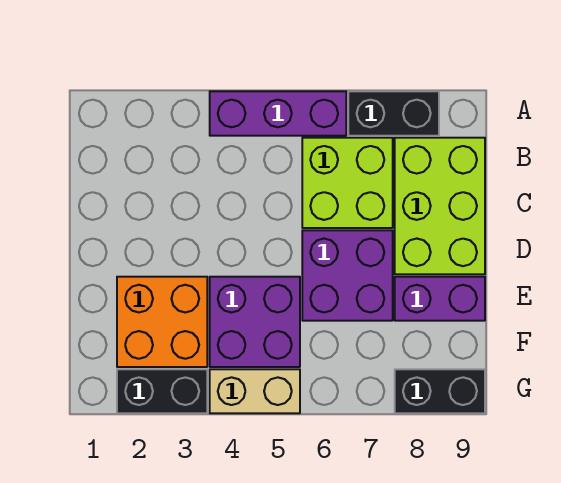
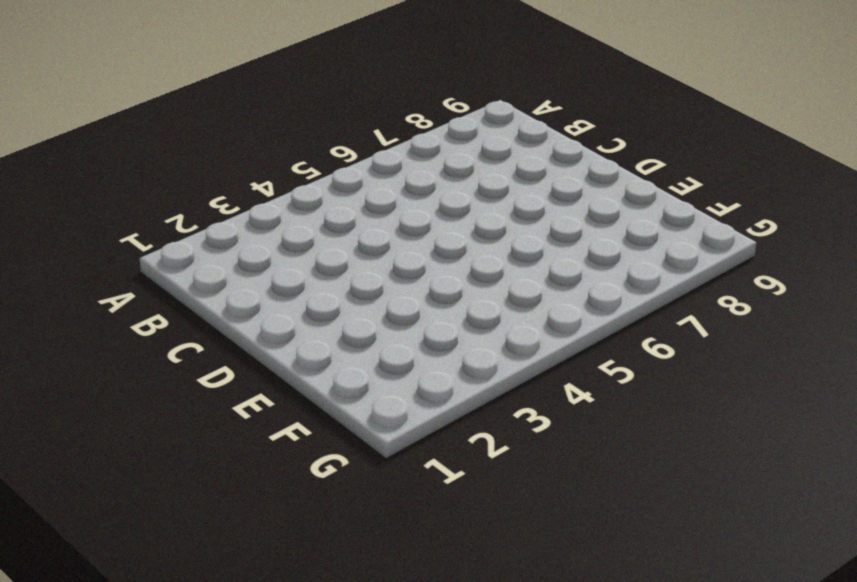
none -> purple 1x3 brick [210,91,346,136]
none -> black 1x2 brick [348,91,439,136]

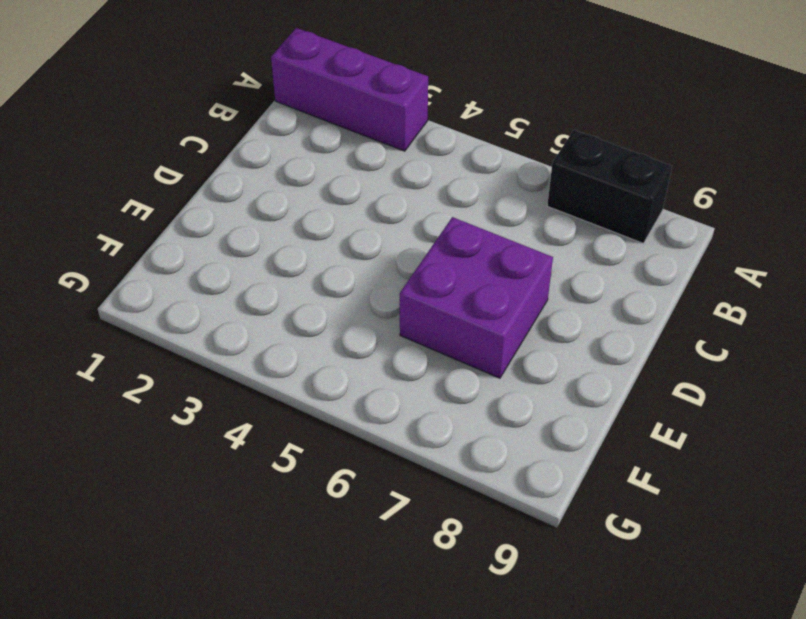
purple 1x3 brick [271,28,428,151] -> purple 1x3 brick moved to [210,91,346,136]
none -> lime 2x2 brick [302,138,393,228]
none -> lime 2x3 brick [395,138,485,274]

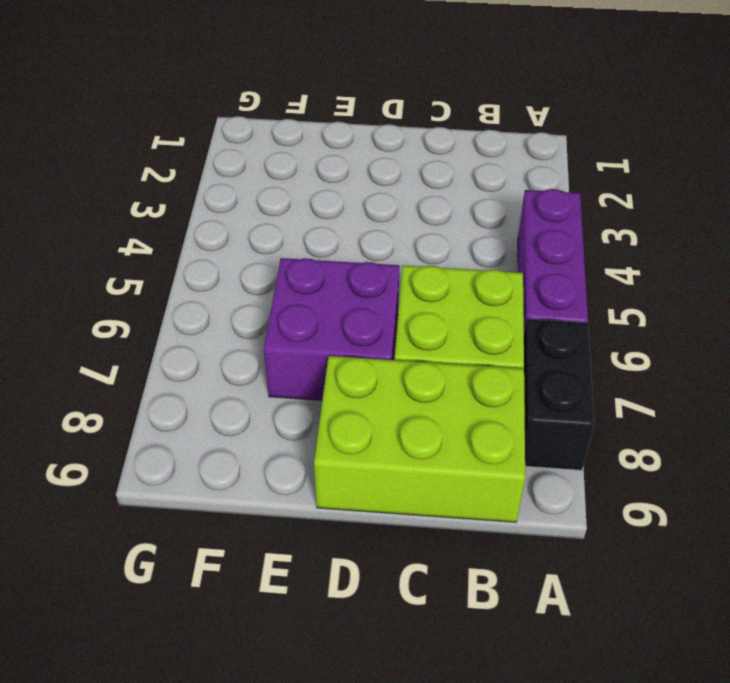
none -> orange 2x2 brick [117,277,207,367]
none -> purple 2x2 brick [210,277,300,367]

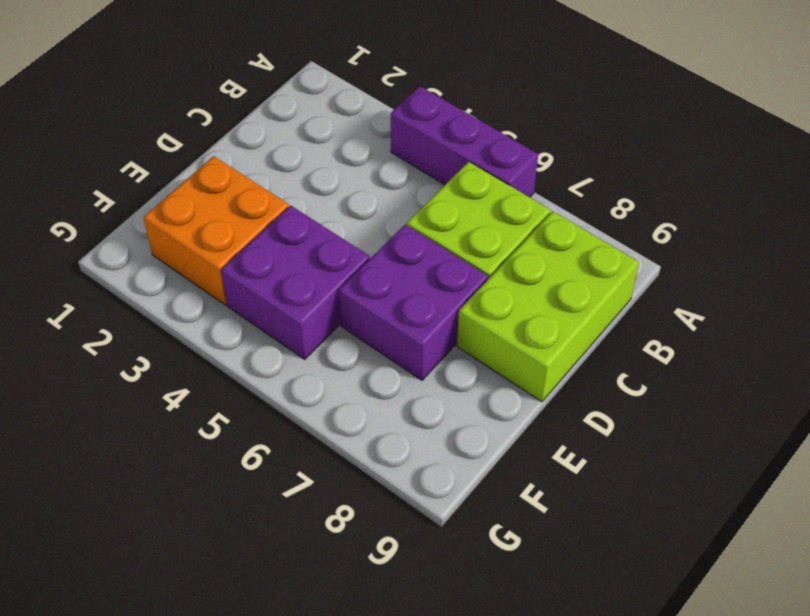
none -> black 1x2 brick [348,91,439,136]
none -> purple 1x2 brick [395,277,485,321]

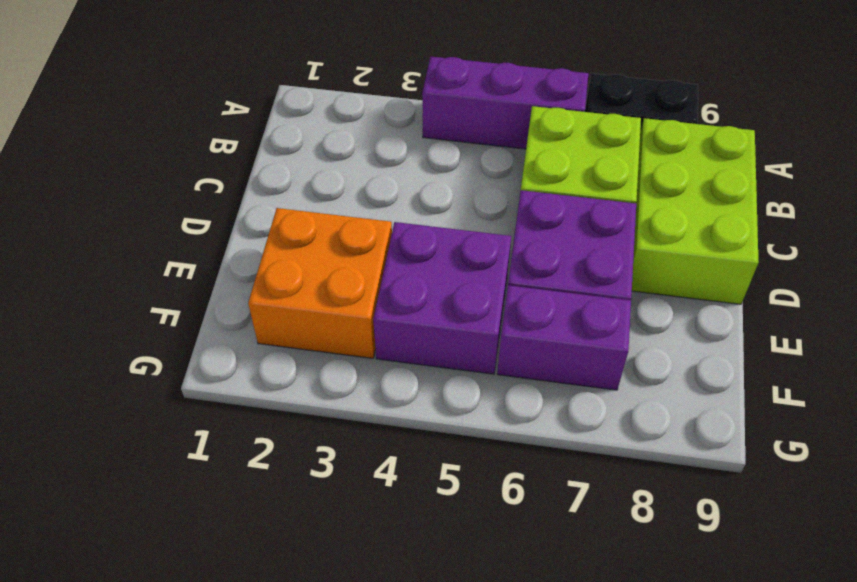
purple 1x2 brick [497,285,631,390] -> purple 1x2 brick moved to [395,277,485,321]
none -> black 1x2 brick [117,369,207,413]
none -> tan 1x2 brick [210,369,300,413]

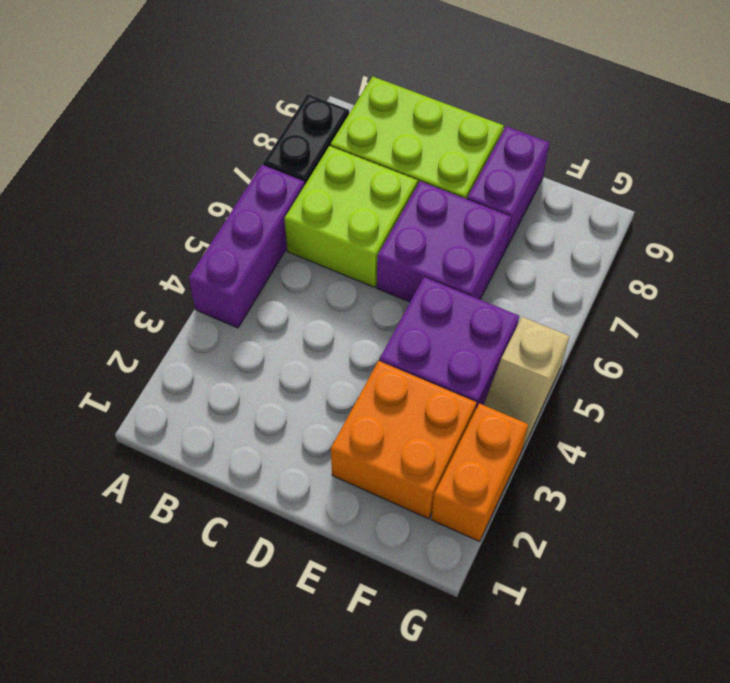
orange 1x2 brick [431,403,528,541] -> black 1x2 brick [117,369,207,413]
tan 1x2 slope [484,317,569,449] -> tan 1x2 brick [210,369,300,413]
none -> black 1x2 brick [395,369,485,413]

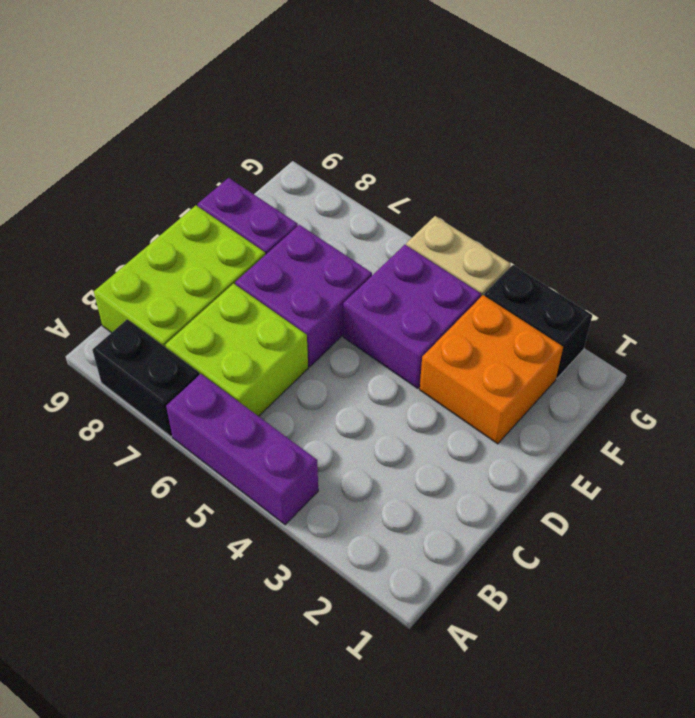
none -> black 1x2 brick [395,369,485,413]

